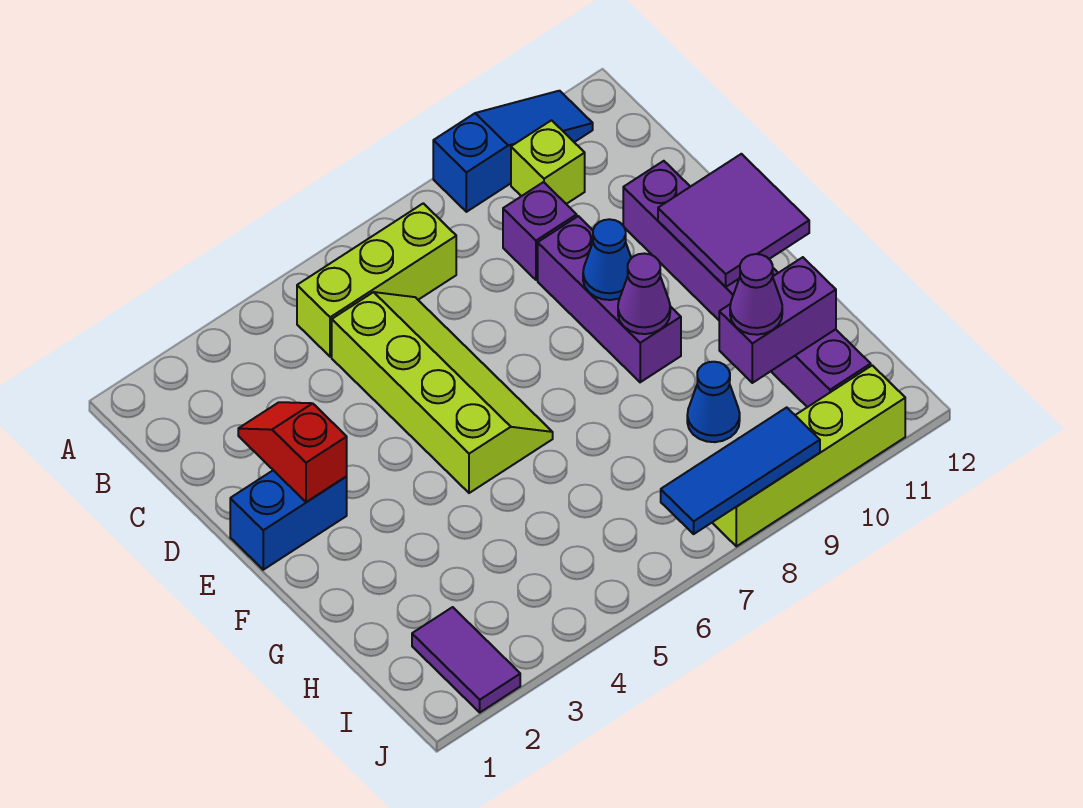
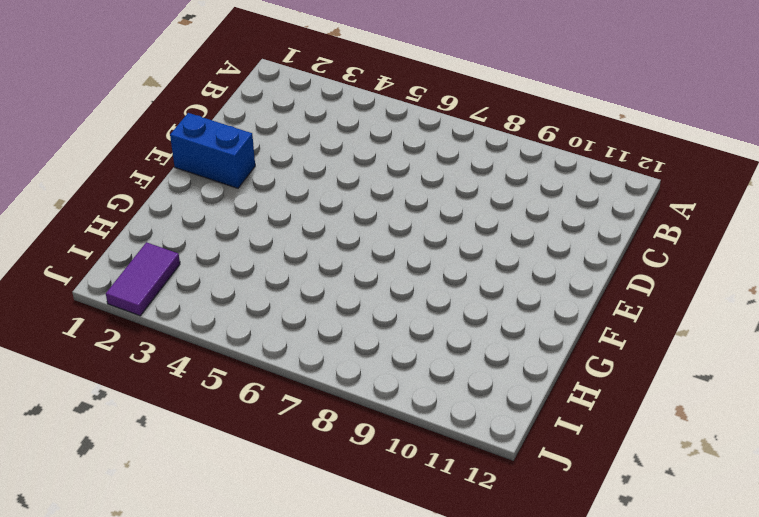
none -> blue 1x3 slope [433,91,593,212]
none -> lime 1x3 brick [297,203,456,357]
none -> lime 1x1 brick [511,120,585,204]

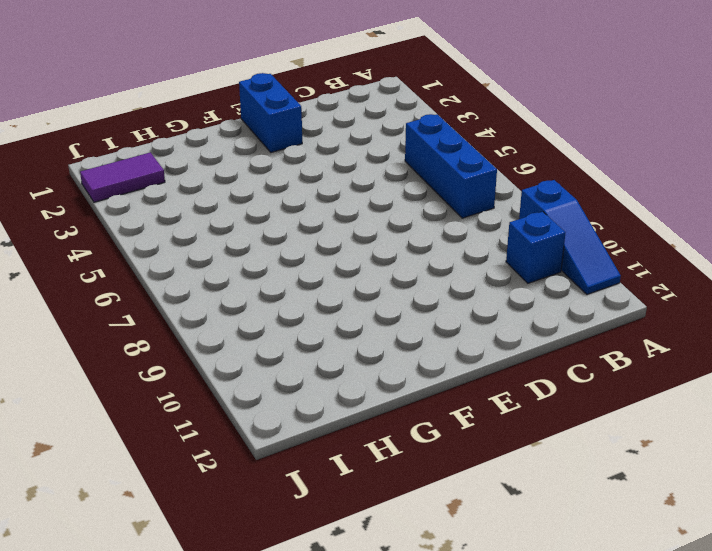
blue 1x3 brick [405,114,497,218] -> lime 1x3 brick [297,203,456,357]
blue 1x1 brick [506,212,565,283] -> lime 1x1 brick [511,120,585,204]
none -> lime 2x4 slope [332,292,553,493]
none -> purple 1x1 brick [503,182,577,280]
none -> purple 1x3 brick [538,216,681,382]

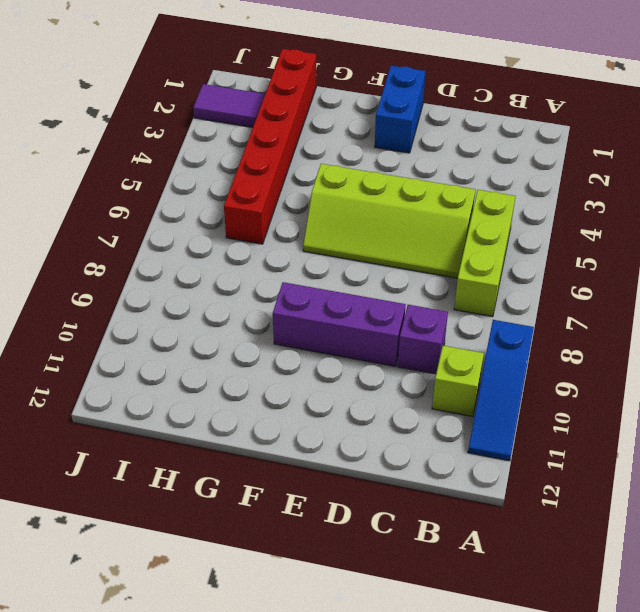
red 1x6 brick [224,49,316,244] -> none
none -> purple 1x6 brick [623,161,871,407]
none -> blue 1x1 cone [687,362,740,442]
none -> lime 1x4 brick [712,365,905,546]

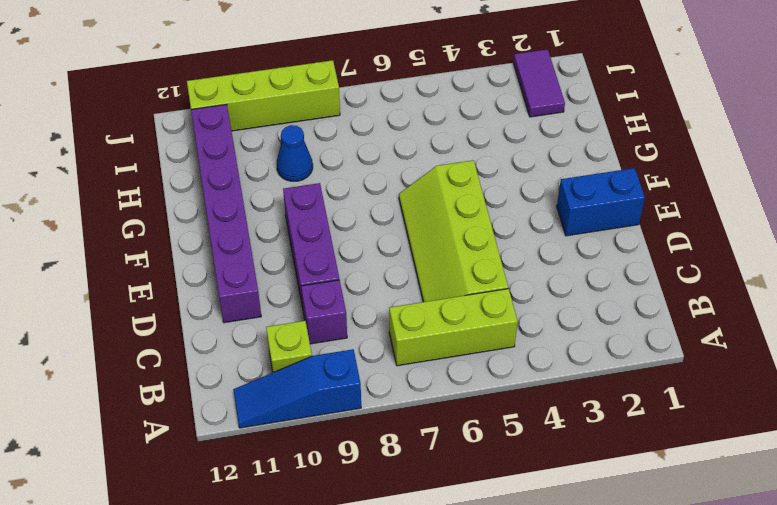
none -> red 1x2 slope [238,402,347,502]
none -> blue 1x1 cone [583,219,631,300]
none -> purple 2x2 tile [658,154,809,287]

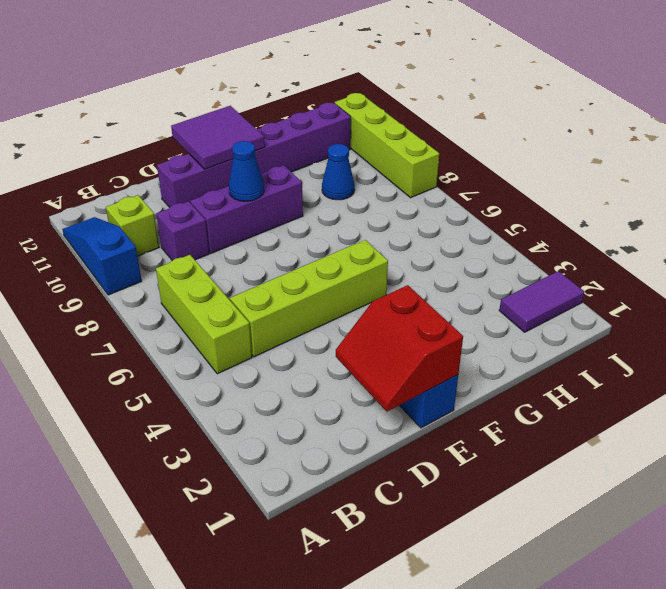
red 2x2 slope [336,285,463,411] -> red 1x2 slope [238,402,347,502]
none -> purple 1x1 cone [618,253,670,334]
none -> purple 1x2 brick [719,257,836,383]
none -> blue 1x3 tile [661,407,820,534]

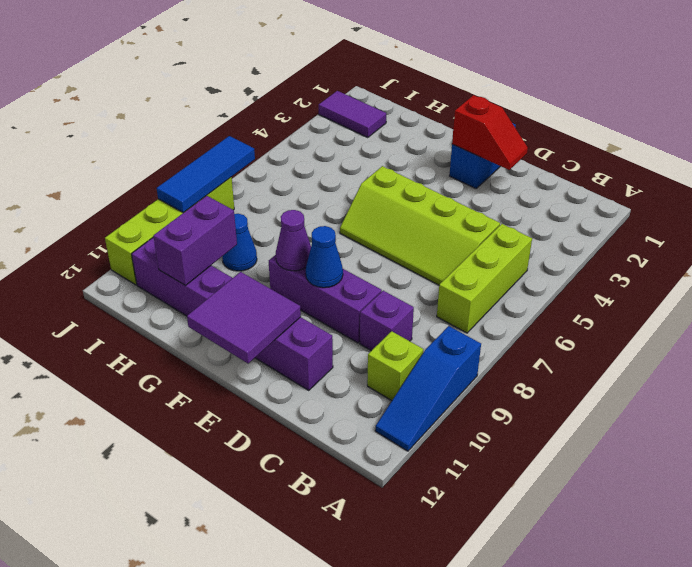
none -> purple 1x1 cone [730,254,782,335]

